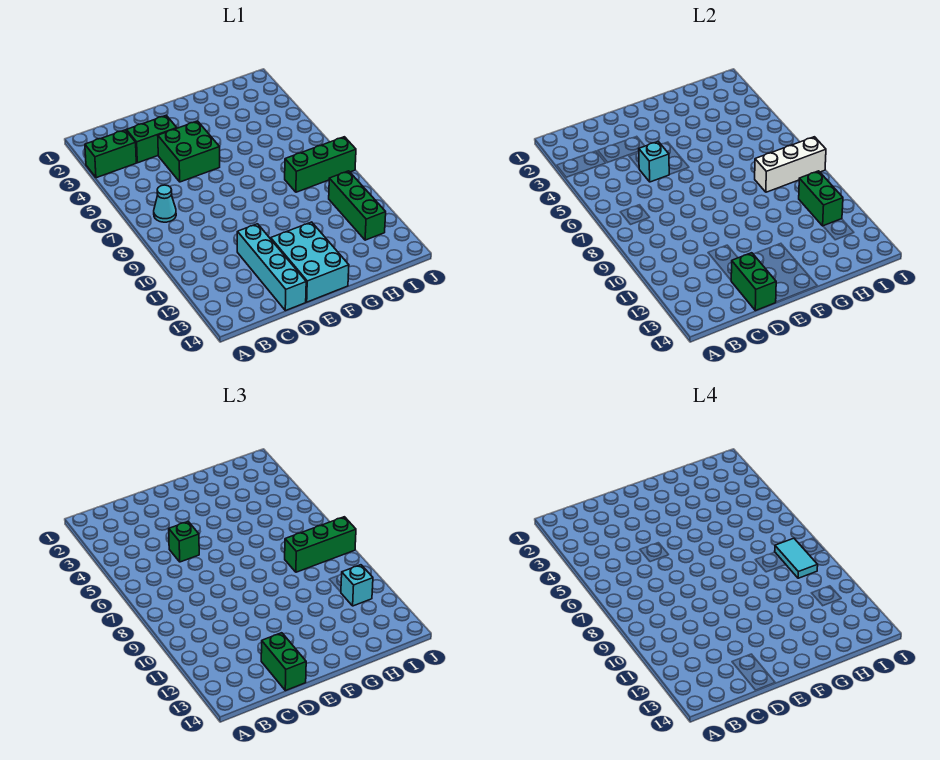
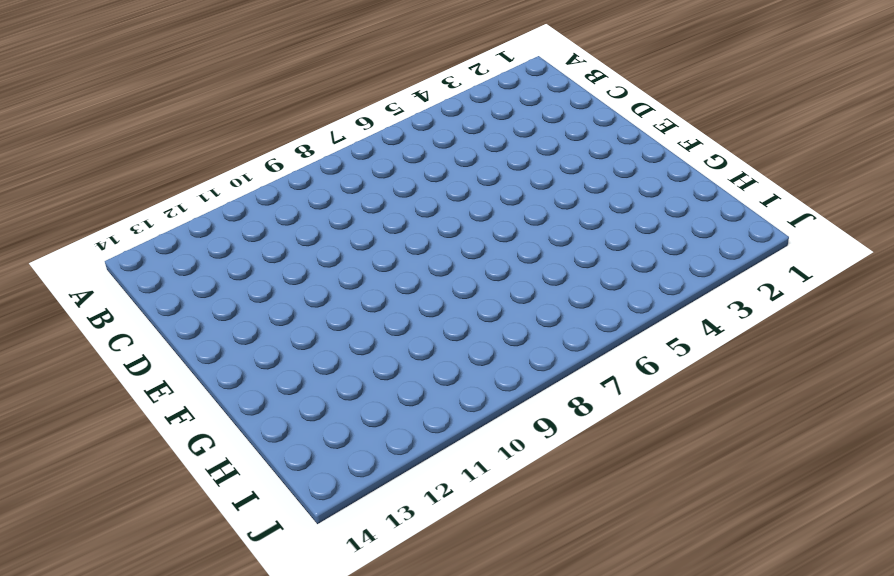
none -> green 1x2 brick [85,130,136,178]
none -> cyan 1x1 cone [154,185,176,222]
none -> green 1x2 brick [126,115,177,163]

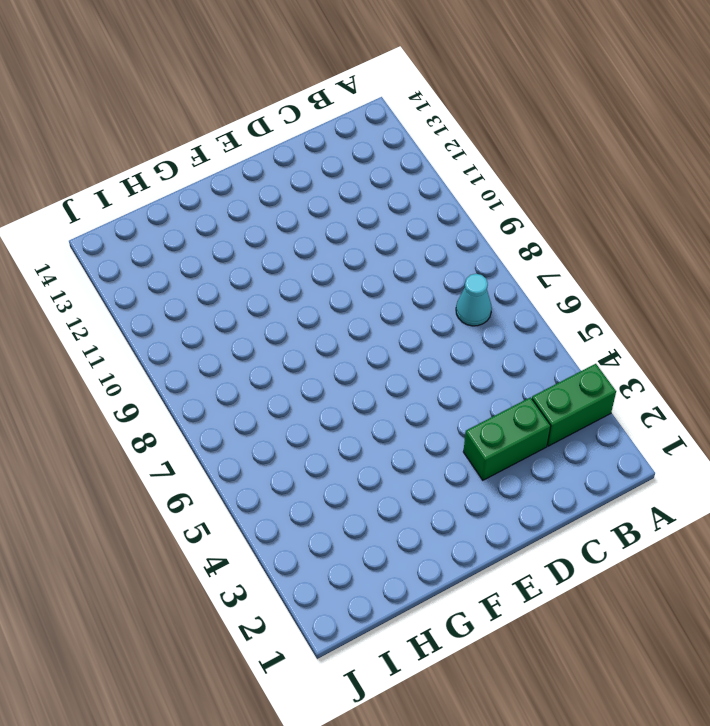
none -> green 2x2 brick [158,121,220,182]
none -> cyan 1x4 brick [237,224,306,311]
none -> cyan 2x3 brick [271,222,349,302]

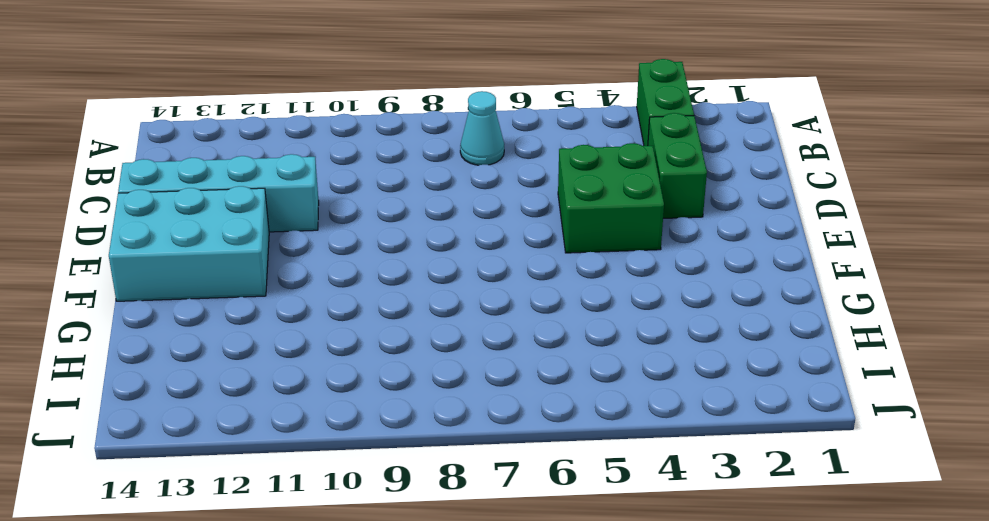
none -> green 1x3 brick [285,137,356,192]
none -> green 1x3 brick [329,171,386,240]
none -> cyan 1x1 brick [639,142,670,182]

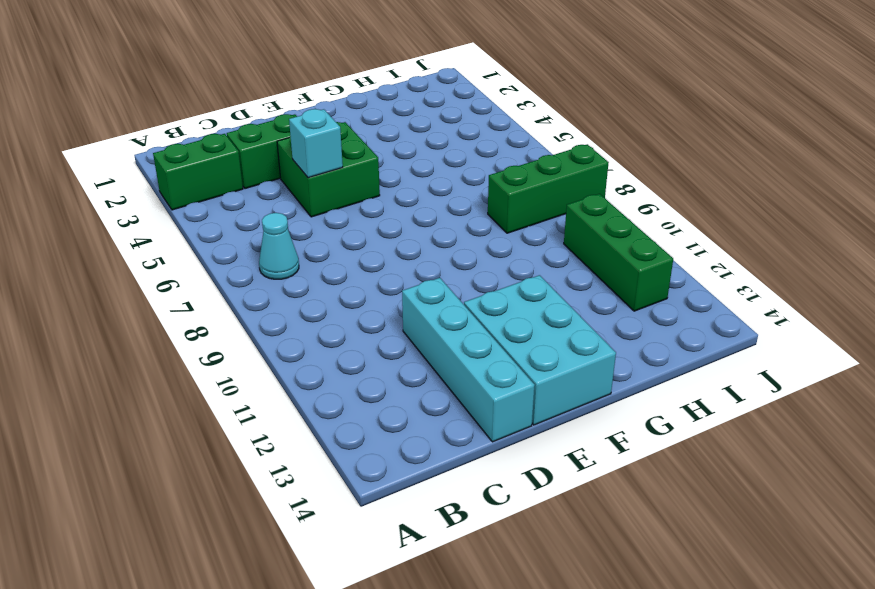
none -> green 1x2 brick [731,253,776,311]
none -> white 1x3 brick [755,137,826,192]
none -> green 1x2 brick [799,171,843,226]

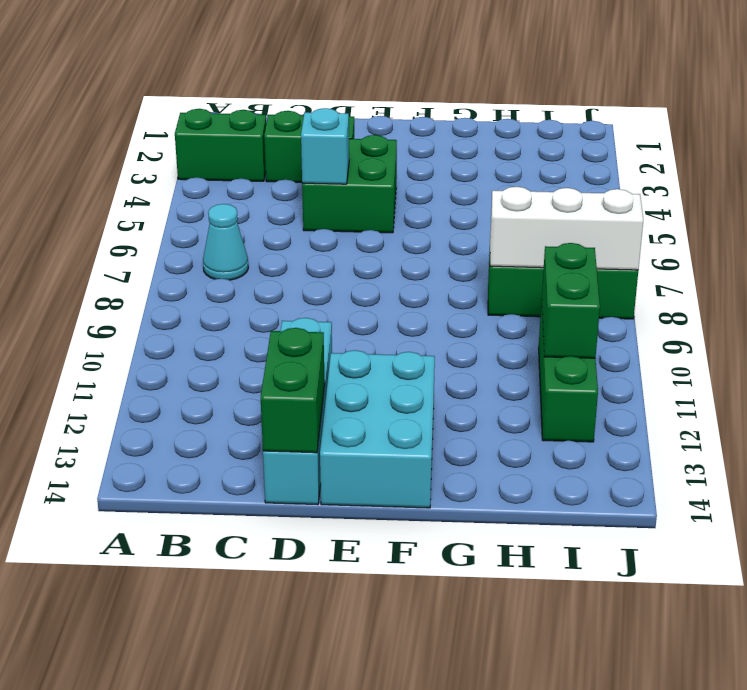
none -> green 1x1 brick [169,522,199,562]
none -> green 1x2 brick [261,633,306,691]
none -> green 1x3 brick [285,517,356,572]

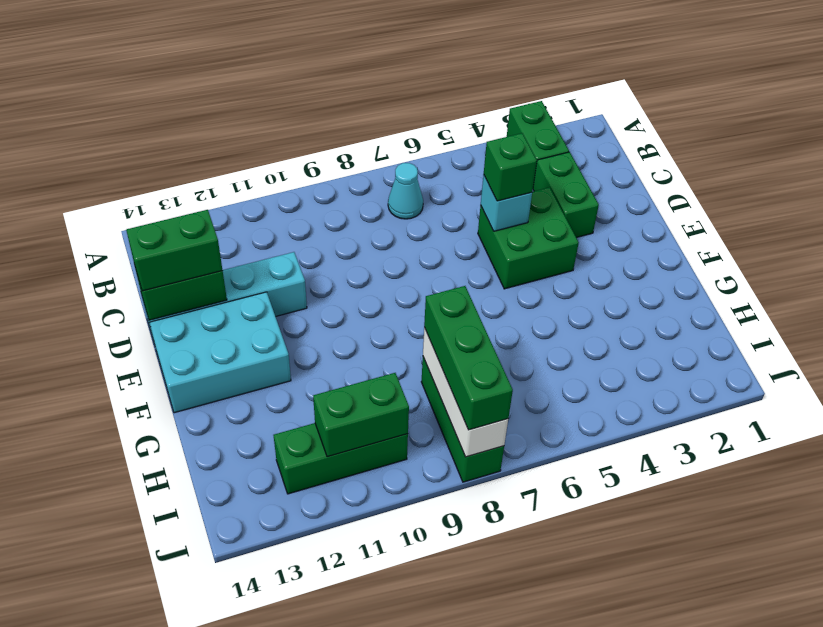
none -> cyan 1x1 brick [341,565,373,606]
none -> cyan 1x2 tile [775,538,818,578]

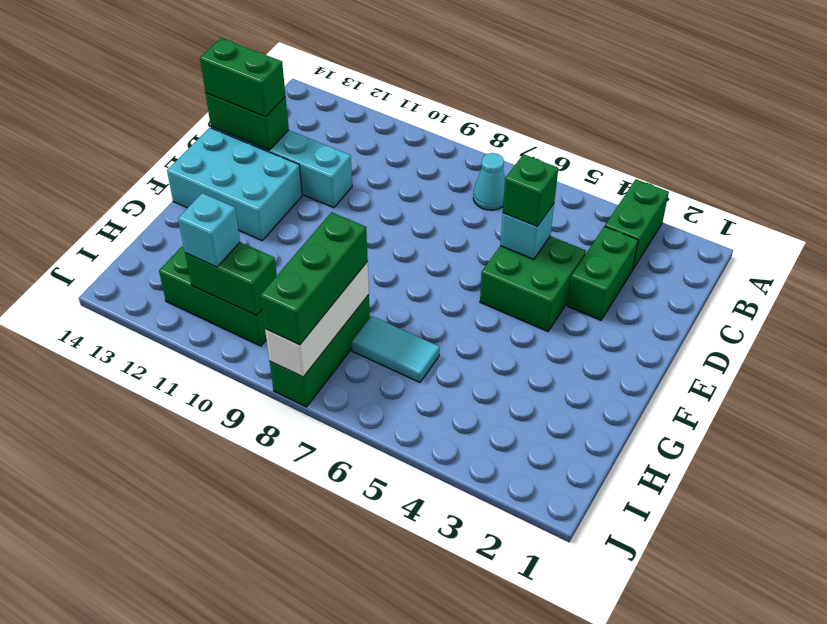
cyan 1x2 tile [351,316,439,382] -> cyan 1x2 tile moved to [775,538,818,578]

